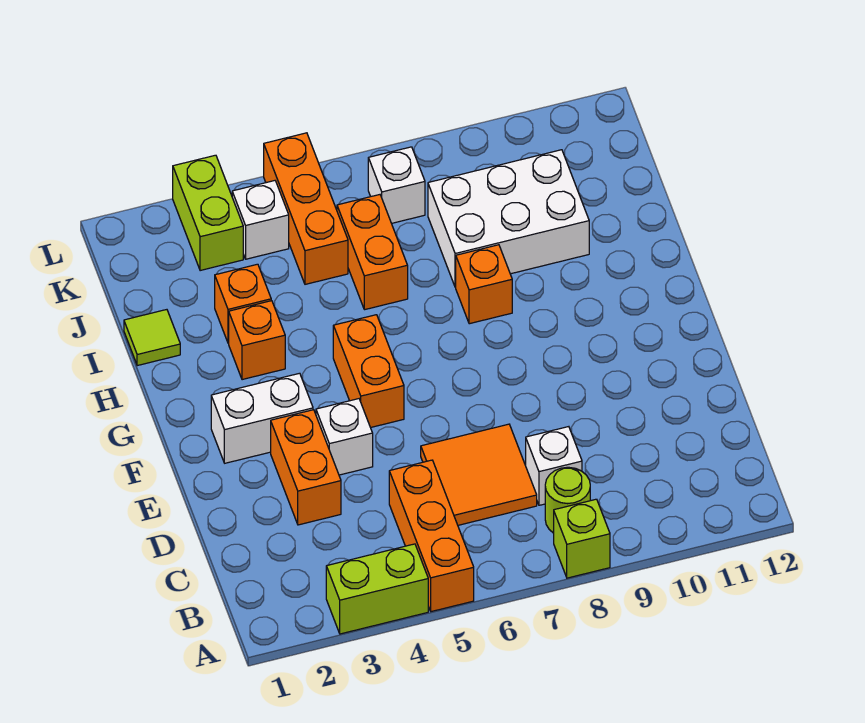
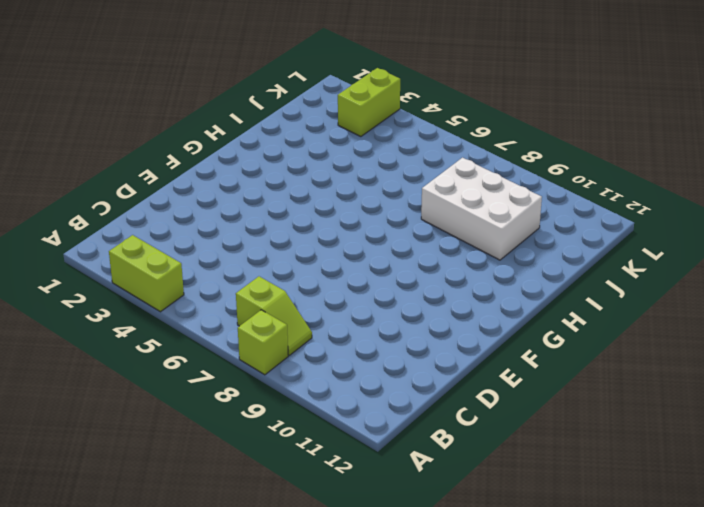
lime 1x2 slope [236,276,312,355] -> lime 1x1 round brick [545,467,590,533]
none -> orange 1x3 brick [389,460,474,612]
none -> orange 2x2 tile [421,424,537,525]
none -> white 1x1 brick [526,427,582,505]

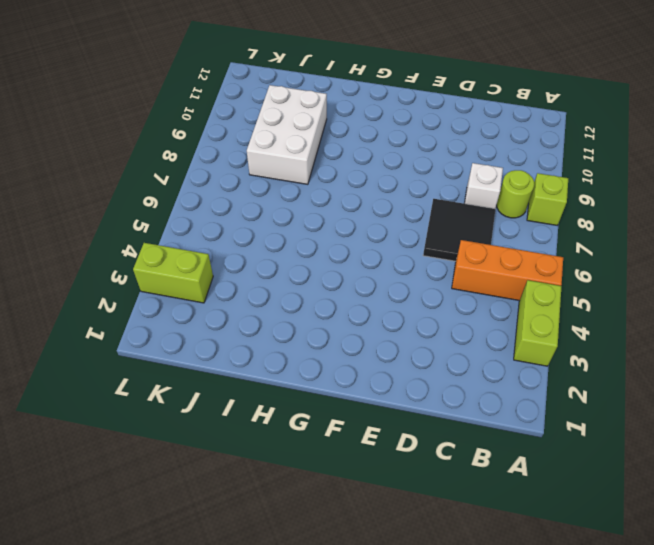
black 2x2 tile [423,199,495,261] -> orange 2x2 tile [421,424,537,525]
none -> orange 1x2 brick [271,410,341,525]
none -> white 1x1 brick [316,399,373,475]
none -> white 1x2 brick [211,373,313,463]

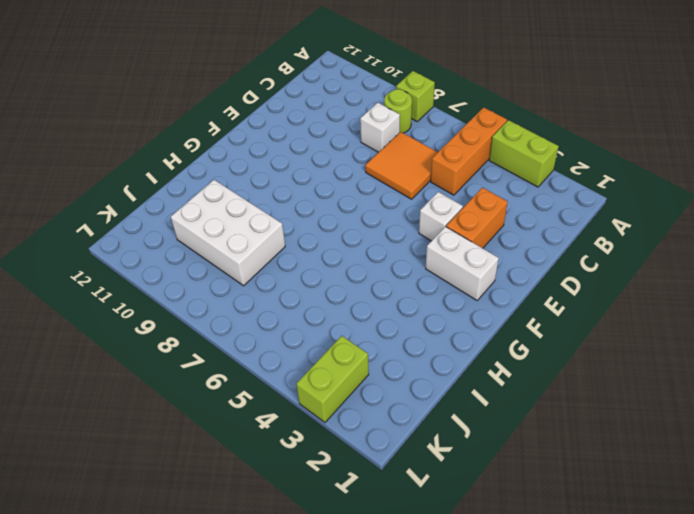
none -> orange 1x2 brick [333,315,404,428]
none -> orange 1x1 brick [229,301,285,380]
none -> orange 1x1 brick [456,245,512,324]

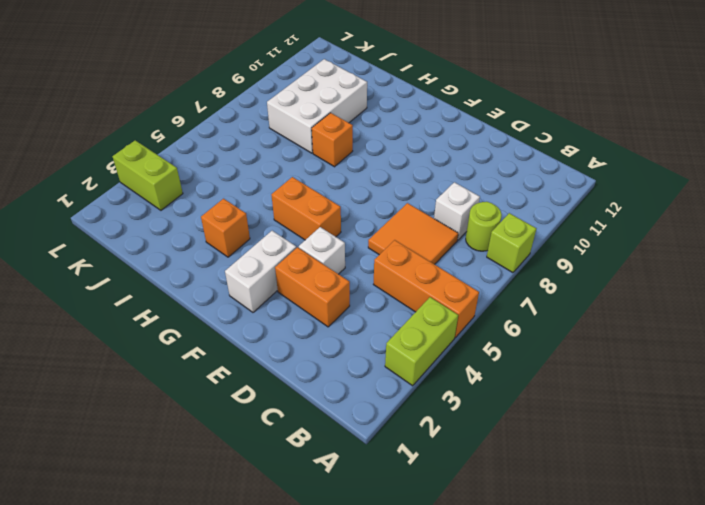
none -> lime 1x1 tile [124,310,180,366]
none -> orange 1x1 brick [215,264,271,343]
none -> orange 1x2 brick [337,195,408,310]

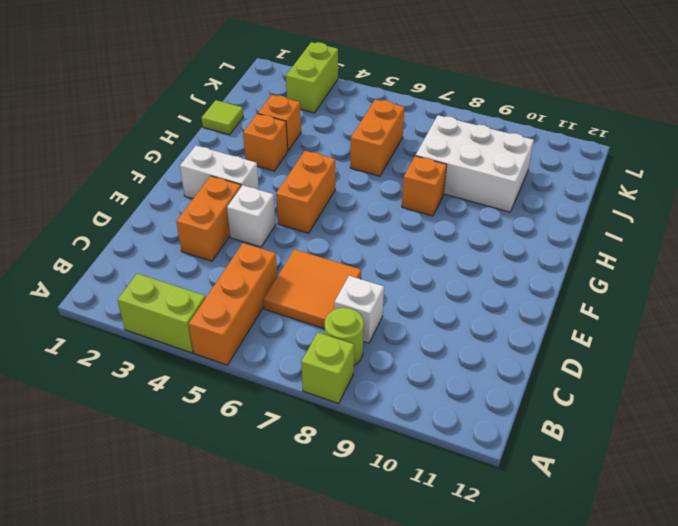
none -> orange 1x3 brick [264,133,348,284]
none -> white 1x1 brick [232,181,289,259]
none -> white 1x1 brick [368,147,425,223]

